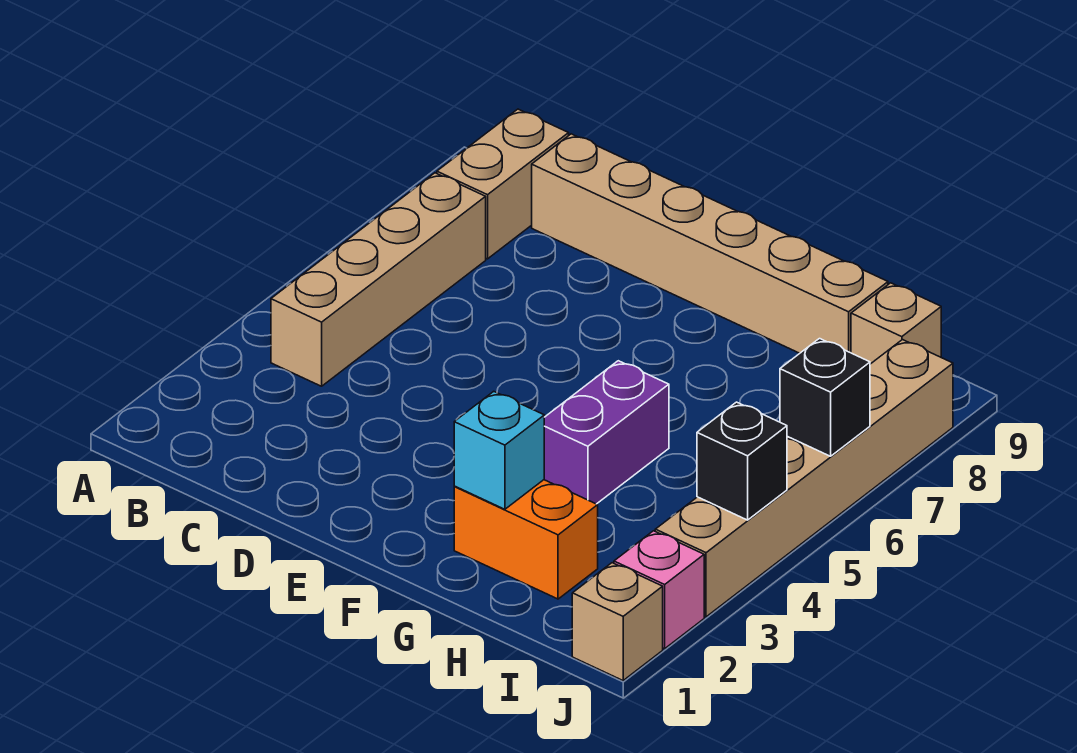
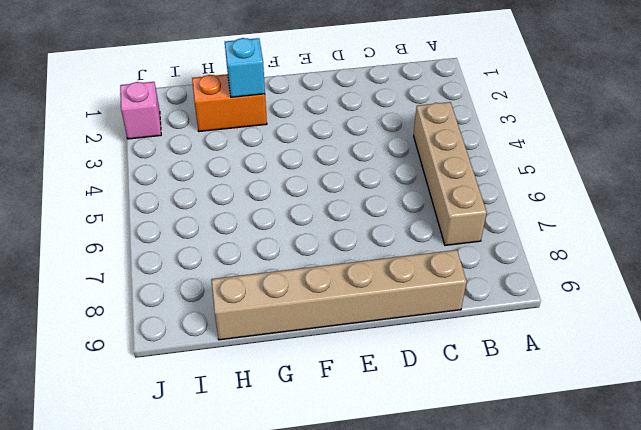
none -> tan 1x2 brick [437,109,569,259]
none -> purple 1x2 brick [544,361,669,504]
none -> tan 1x1 brick [851,283,941,364]

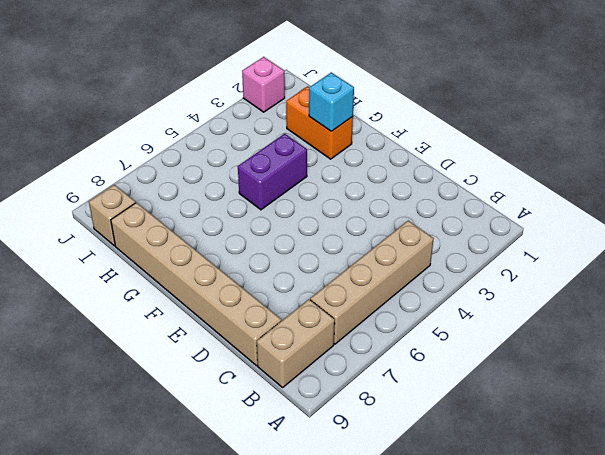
none -> tan 1x1 brick [572,563,663,680]
none -> tan 1x6 brick [655,340,953,617]
none -> black 1x1 brick [697,402,787,520]

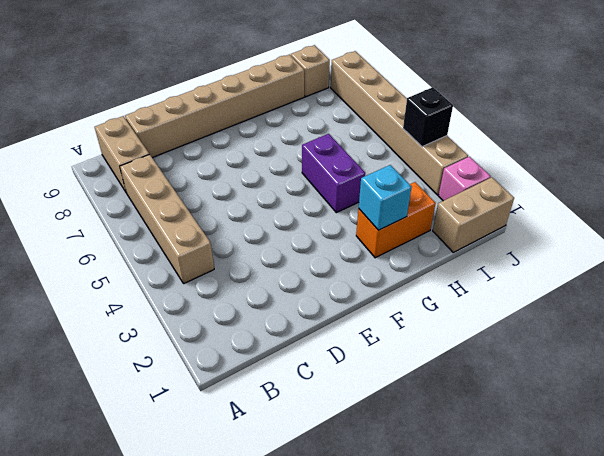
tan 1x2 brick [433,177,514,252] -> tan 1x1 brick [572,563,663,680]
none -> black 1x1 brick [780,339,870,456]

